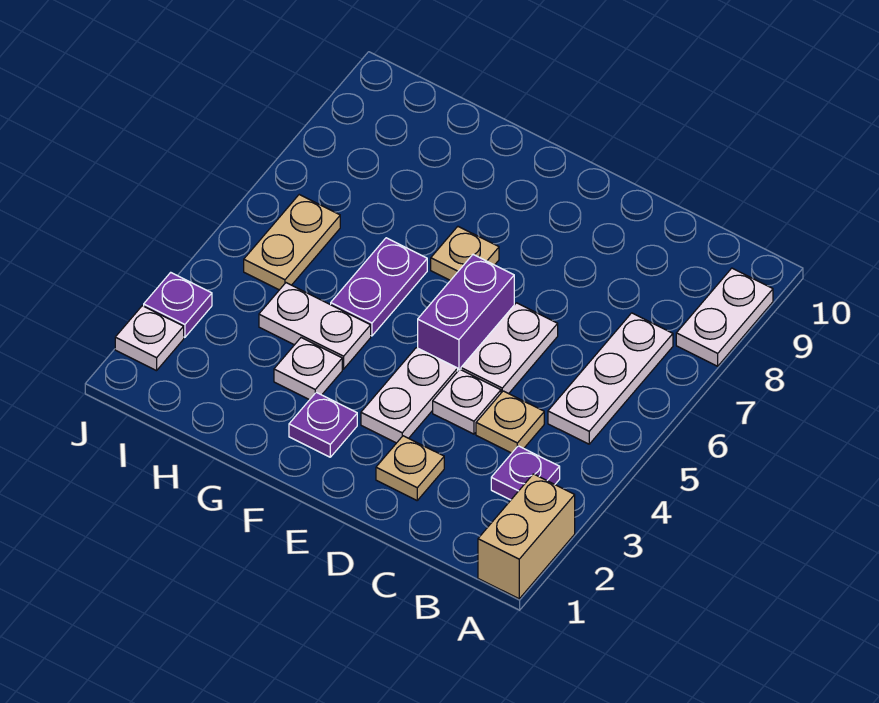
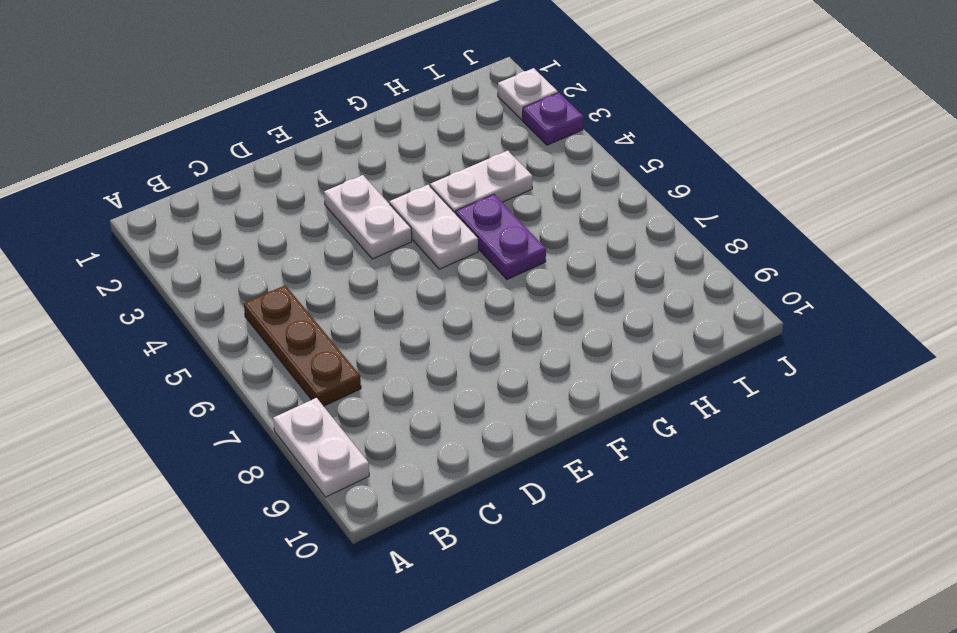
brown 1x3 plate [244,285,361,406] -> white 1x3 plate [548,313,673,444]
white 1x2 plate [389,185,478,269] -> white 1x2 plate moved to [461,303,558,394]
none -> tan 1x2 brick [478,474,575,599]
none -> purple 1x1 plate [491,446,560,500]
none -> tan 1x1 plate [476,391,544,453]

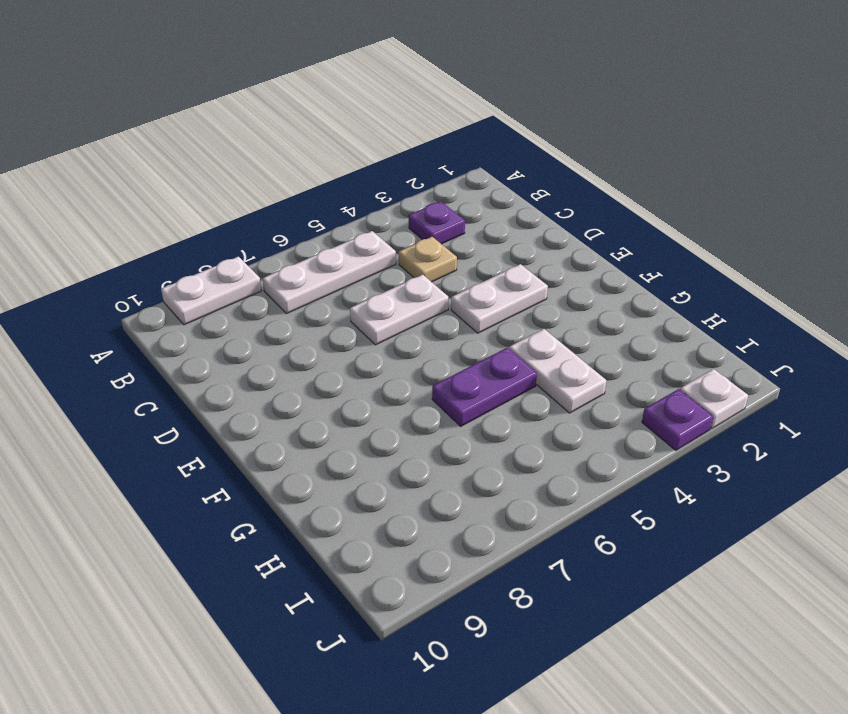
none -> tan 1x2 brick [478,474,575,599]
none -> tan 1x1 plate [376,436,444,500]
none -> white 1x1 plate [433,369,501,434]

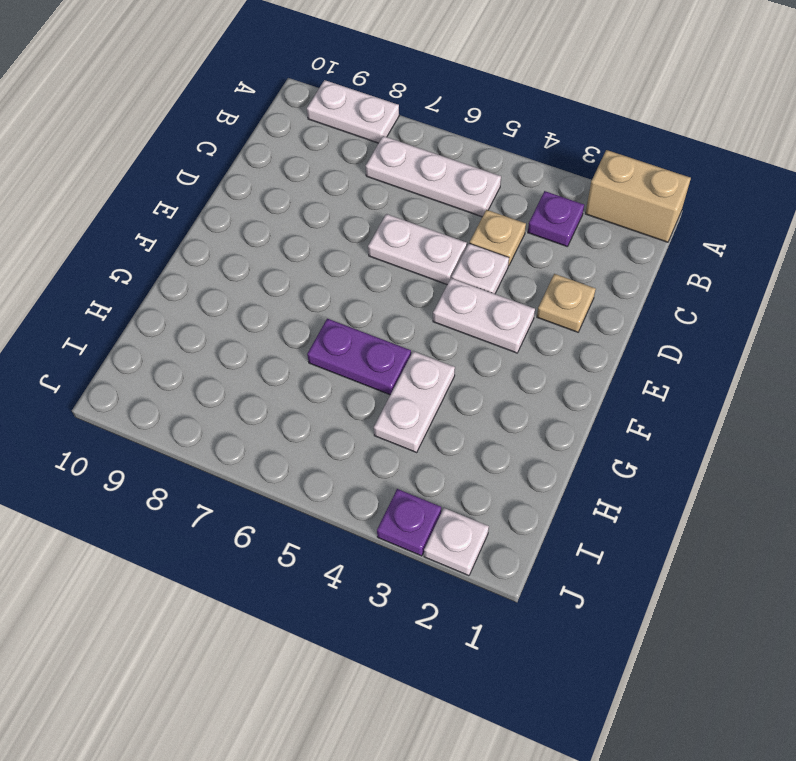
none -> purple 1x2 brick [418,255,514,370]
none -> purple 1x1 plate [289,392,357,457]
none -> tan 1x1 plate [431,227,499,280]

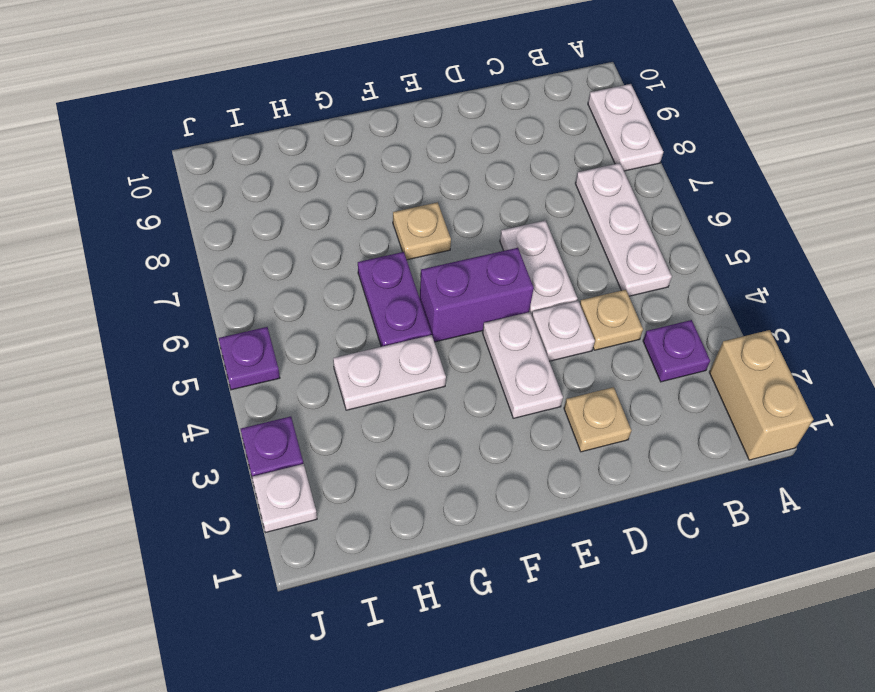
purple 1x2 brick [420,248,534,342] -> purple 1x2 brick turned to [418,255,514,370]
purple 1x1 plate [219,327,280,390] -> purple 1x1 plate moved to [289,392,357,457]
none -> white 1x1 plate [274,338,342,400]
none -> tan 1x2 plate [244,195,340,290]

